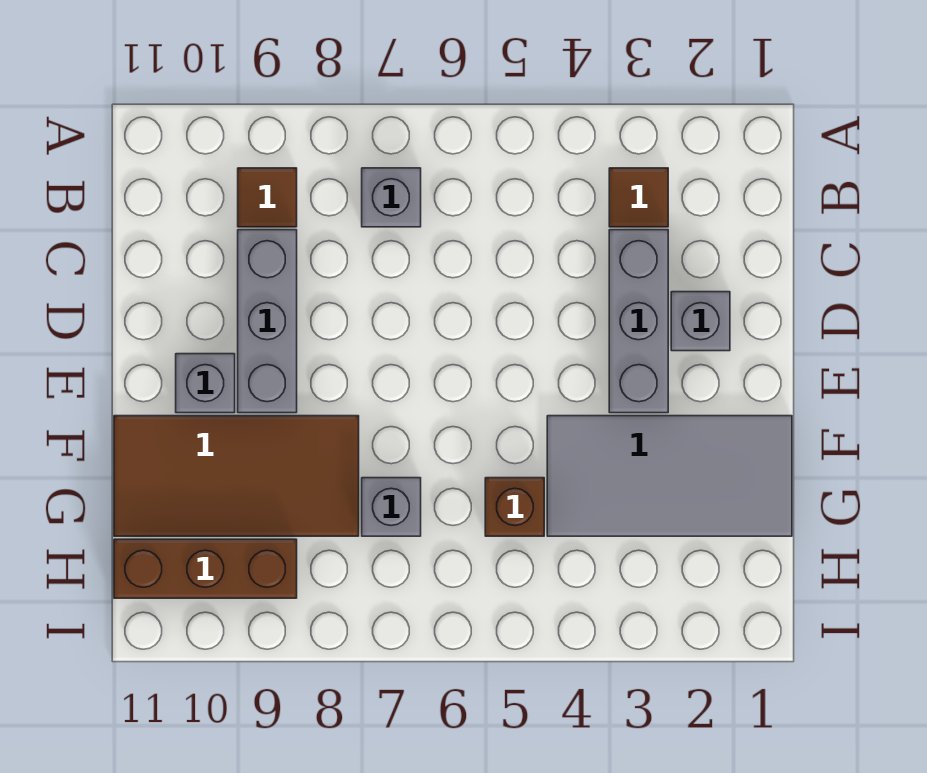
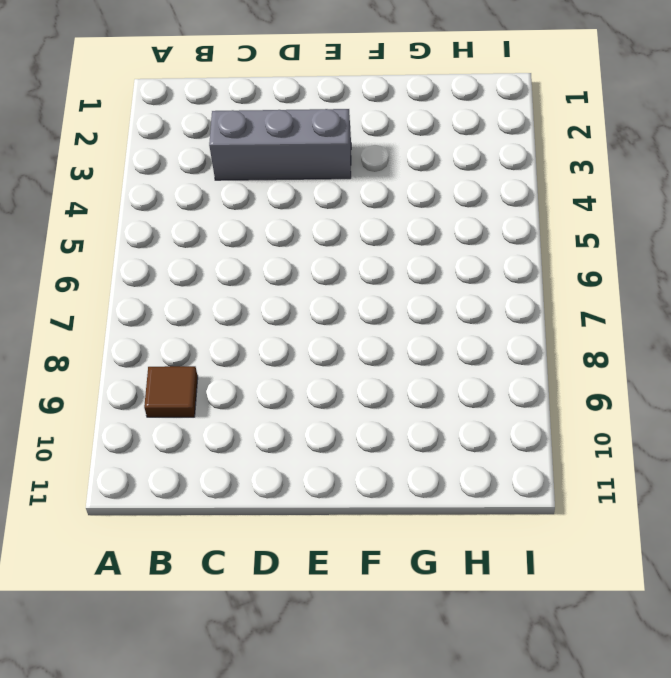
none -> brown 1x1 tile [609,168,668,227]
none -> grey 1x1 brick [362,168,421,227]
none -> grey 1x3 brick [238,230,297,413]

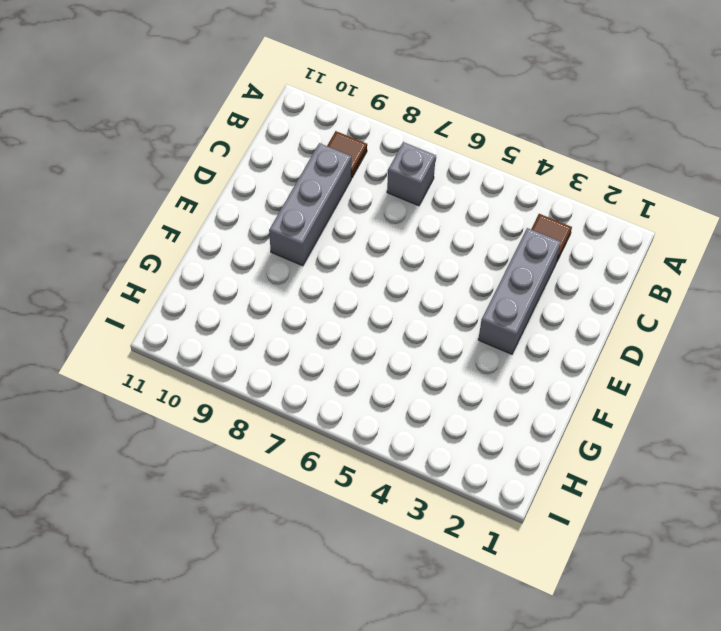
none -> grey 1x1 brick [671,292,730,351]
none -> grey 1x1 brick [176,354,235,413]
none -> grey 2x4 tile [547,416,792,536]

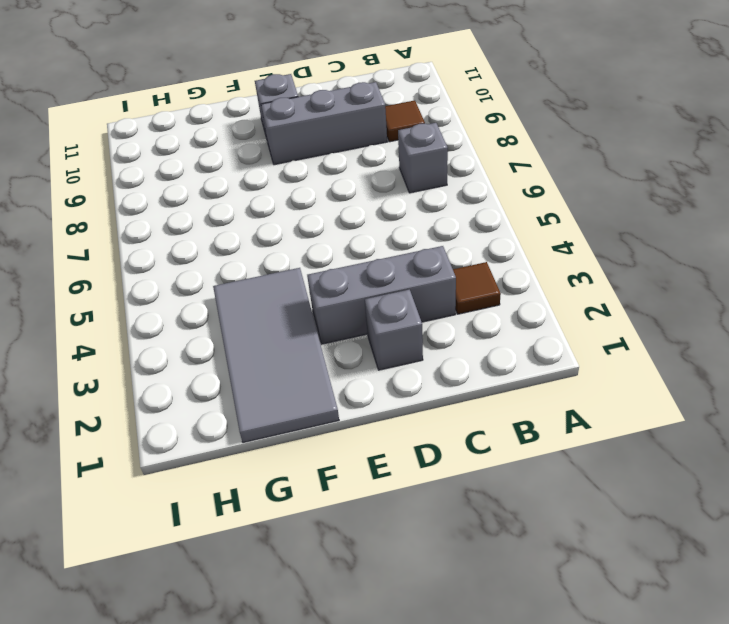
none -> brown 2x4 tile [114,416,359,536]
none -> brown 1x1 brick [485,478,544,536]
none -> grey 1x1 brick [362,478,421,536]

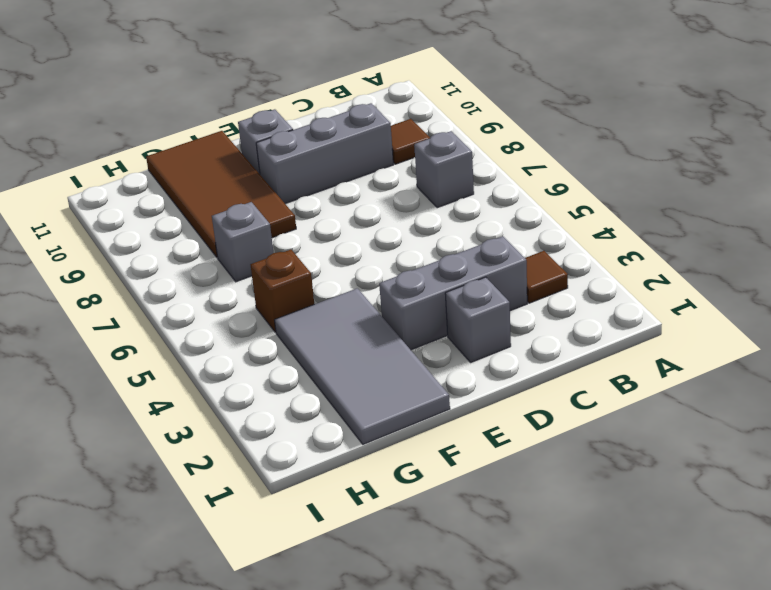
none -> brown 1x3 brick [114,539,297,598]

